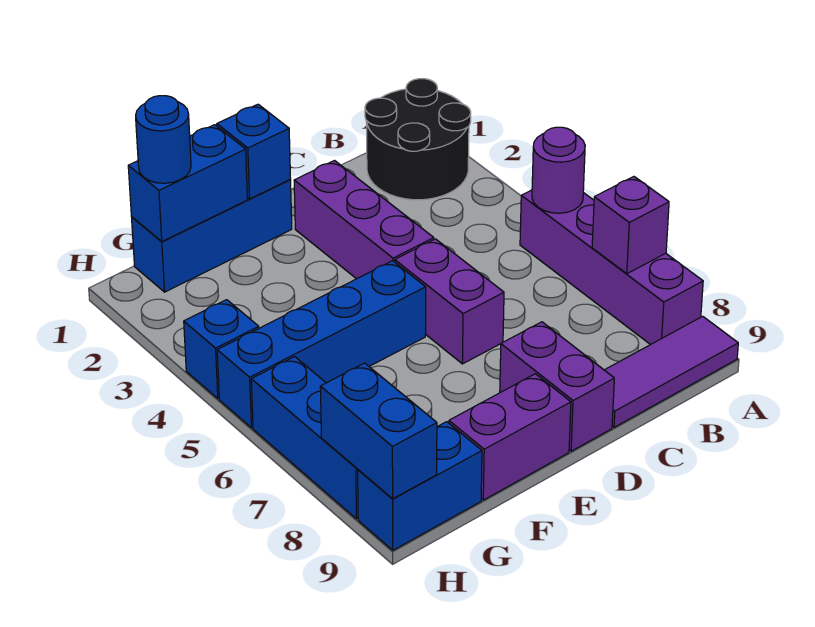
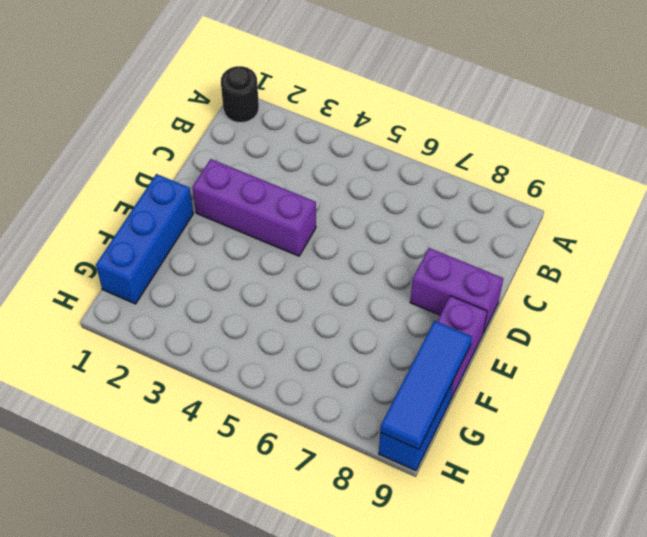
black 1x1 round brick [221,66,259,122] -> black 2x2 round brick [365,79,471,200]
blue 1x3 tile [380,321,472,450] -> blue 1x2 brick [320,363,437,499]
none -> purple 1x4 brick [520,190,703,345]
none -> purple 1x3 tile [605,316,738,427]
none -> purple 1x2 brick [395,239,504,364]

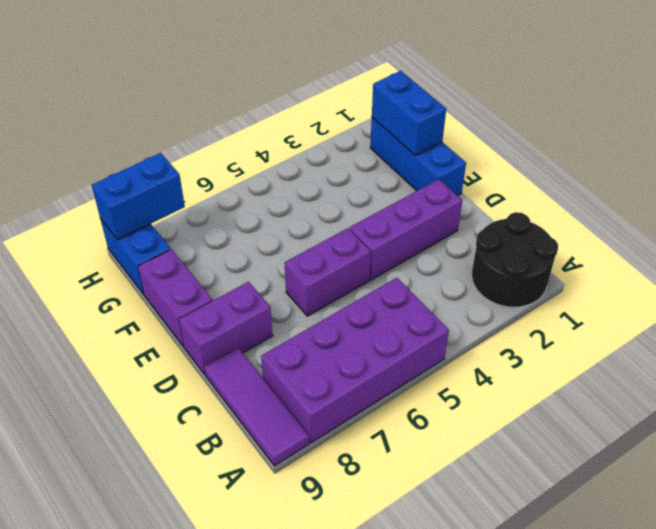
purple 2x4 brick [261,278,449,443] -> purple 1x4 brick [520,190,703,345]
none -> blue 1x4 brick [217,261,426,428]
none -> blue 1x1 brick [184,300,259,398]
none -> blue 1x3 brick [251,357,358,519]

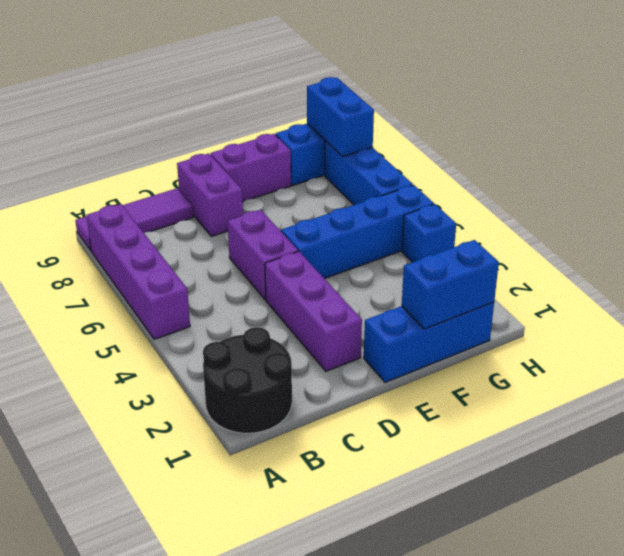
none -> purple 1x1 round brick [532,127,585,213]
none -> purple 1x1 brick [592,177,669,274]
none -> blue 1x1 brick [217,104,291,199]

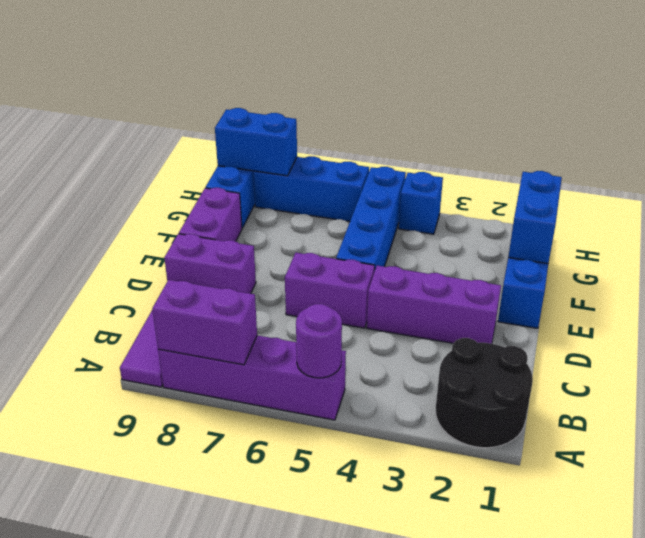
purple 1x2 brick [152,280,257,365] -> purple 1x1 brick [592,177,669,274]
none -> blue 1x1 brick [217,104,291,199]
none -> blue 1x1 round brick [136,96,191,183]

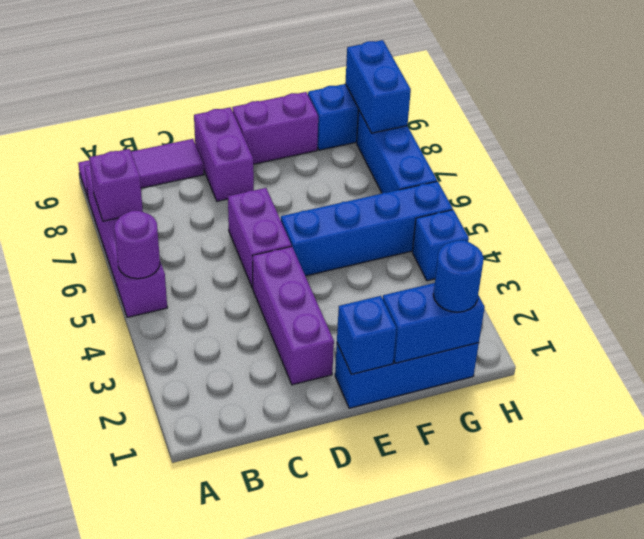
none -> black 2x2 round brick [365,79,471,200]

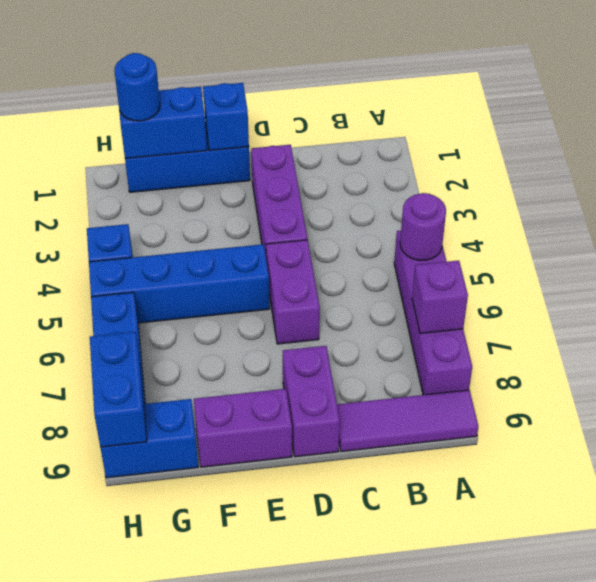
none -> black 2x2 round brick [365,79,471,200]

